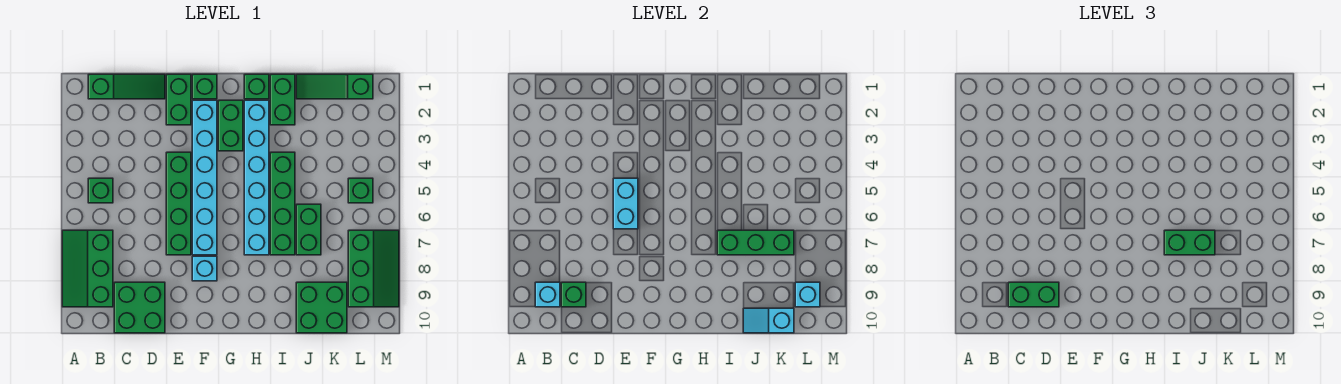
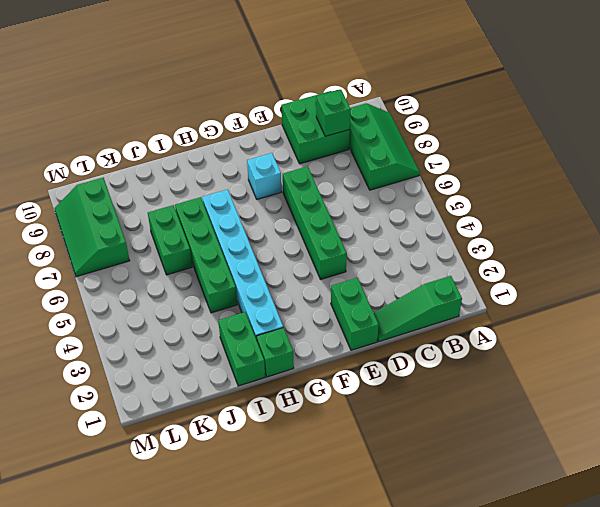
none -> green 1x1 brick [88,178,113,203]
none -> green 1x1 brick [192,74,217,99]
none -> cyan 1x6 brick [192,100,217,255]

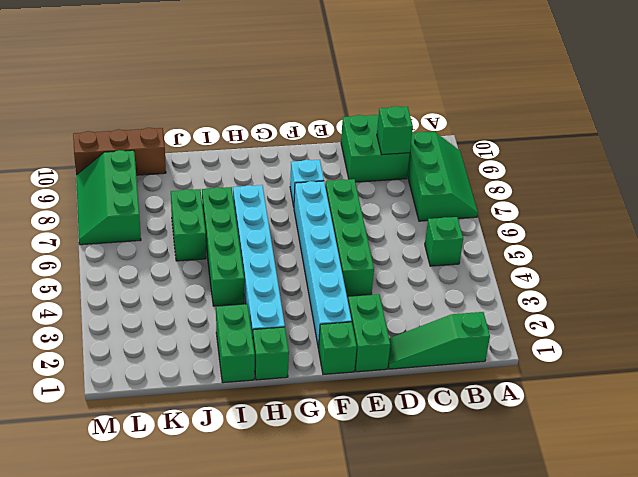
brown 1x3 brick [73,128,166,175] -> green 2x2 brick [296,282,347,333]
none -> green 1x2 brick [218,100,243,151]
none -> green 1x3 slope [296,74,373,99]
none -> green 1x1 brick [348,178,373,203]

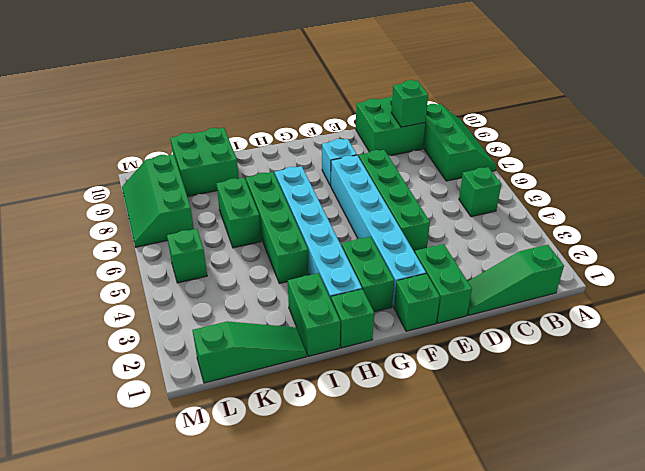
none -> cyan 1x1 brick [535,282,560,307]
none -> cyan 1x2 brick [613,178,638,229]
none -> green 1x3 brick [717,230,794,255]

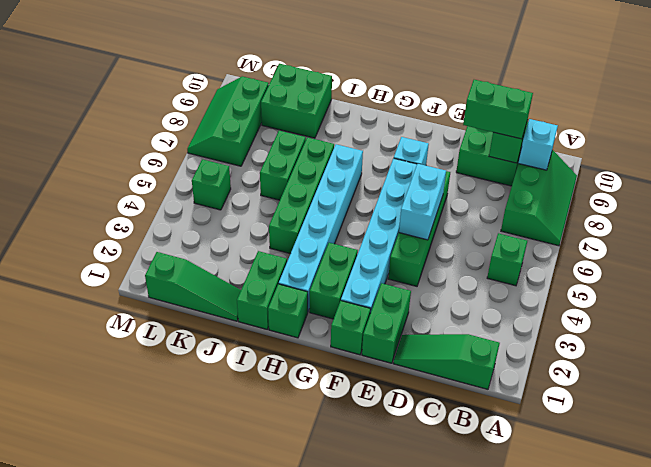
none -> green 1x3 brick [717,230,794,255]
none -> cyan 1x2 slope [743,308,794,333]
none -> cyan 1x1 brick [795,282,820,307]

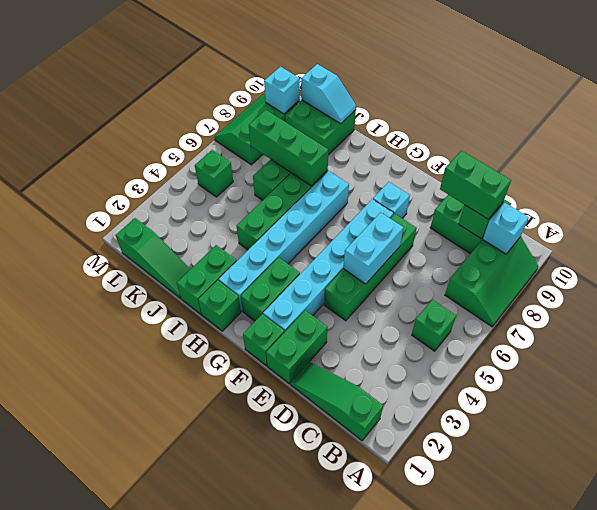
none -> green 1x2 brick [1164,230,1215,255]

